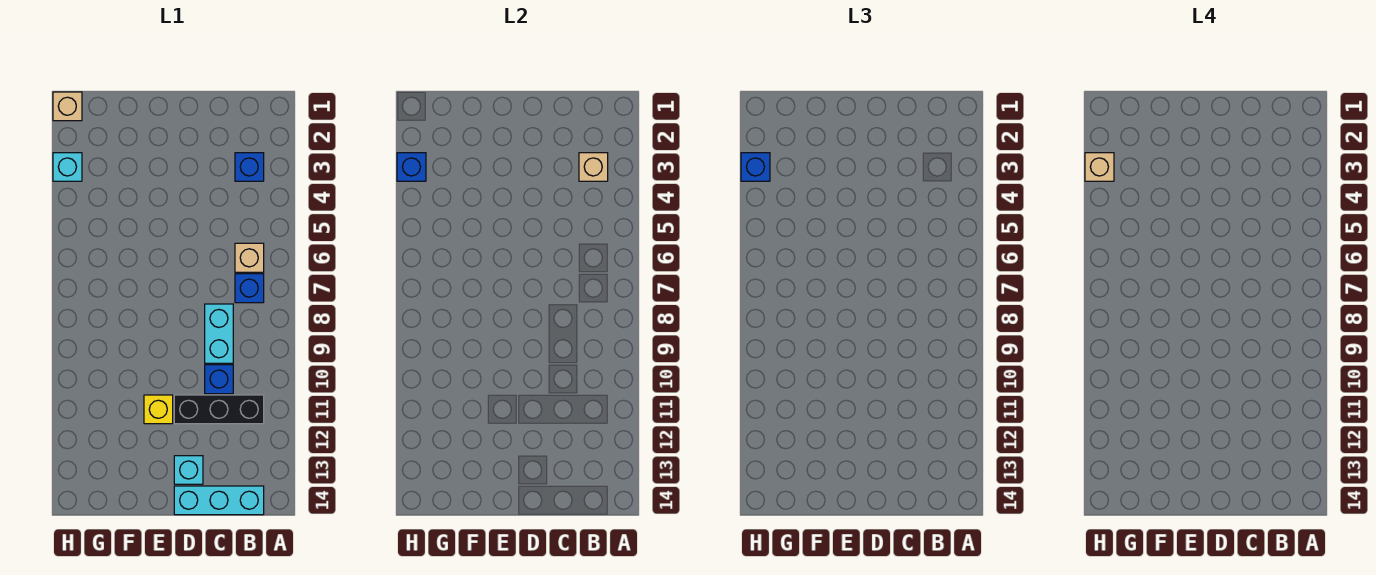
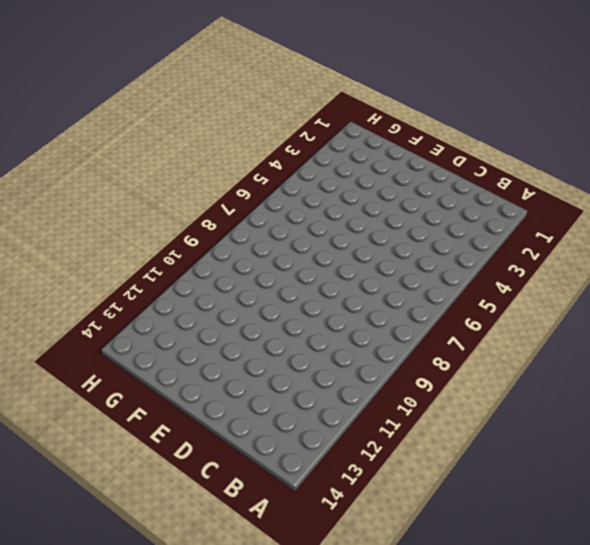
none -> blue 1x1 brick [235,153,264,181]
none -> tan 1x1 brick [235,243,264,272]
none -> blue 1x1 brick [235,274,264,303]

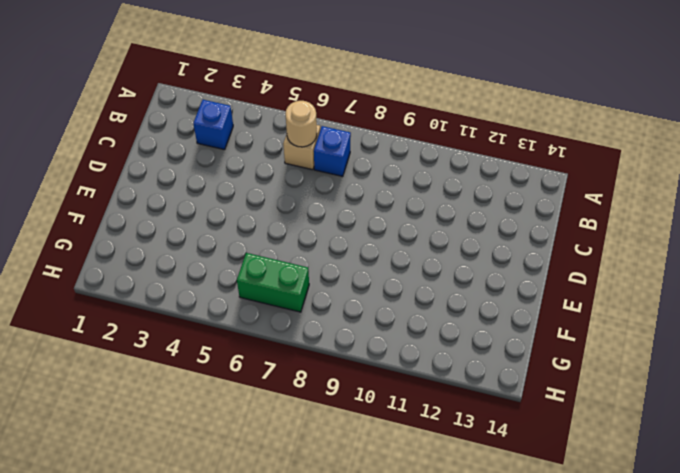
tan 1x1 round brick [286,101,317,147] -> none
green 1x2 brick [237,253,309,312] -> none
none -> black 1x3 brick [174,395,264,424]
none -> cyan 1x3 brick [174,486,264,515]
none -> cyan 1x2 brick [205,304,233,363]

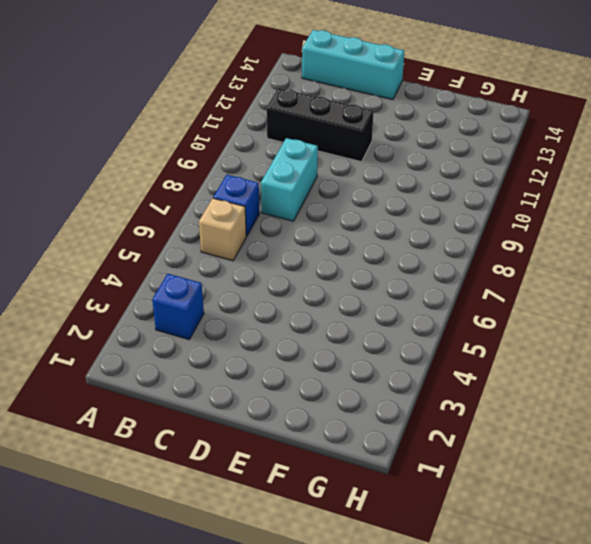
none -> blue 1x1 brick [205,365,233,394]
none -> cyan 1x1 brick [174,456,203,484]
none -> yellow 1x1 brick [144,395,173,424]

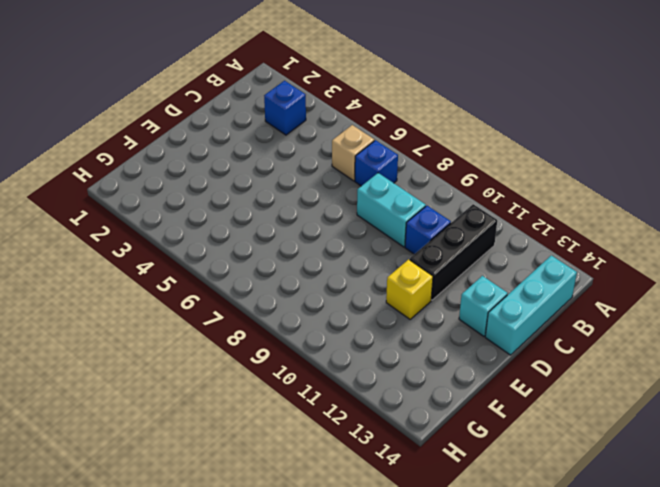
none -> tan 1x1 brick [53,92,82,121]
none -> cyan 1x1 brick [53,153,82,181]
none -> tan 1x1 brick [579,153,608,181]

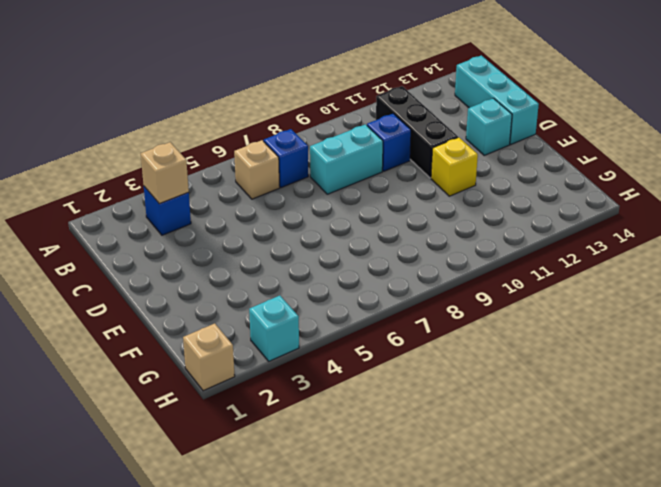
none -> blue 1x1 brick [397,153,426,181]
none -> blue 1x1 brick [741,153,770,181]
none -> tan 1x1 brick [1085,153,1114,181]

